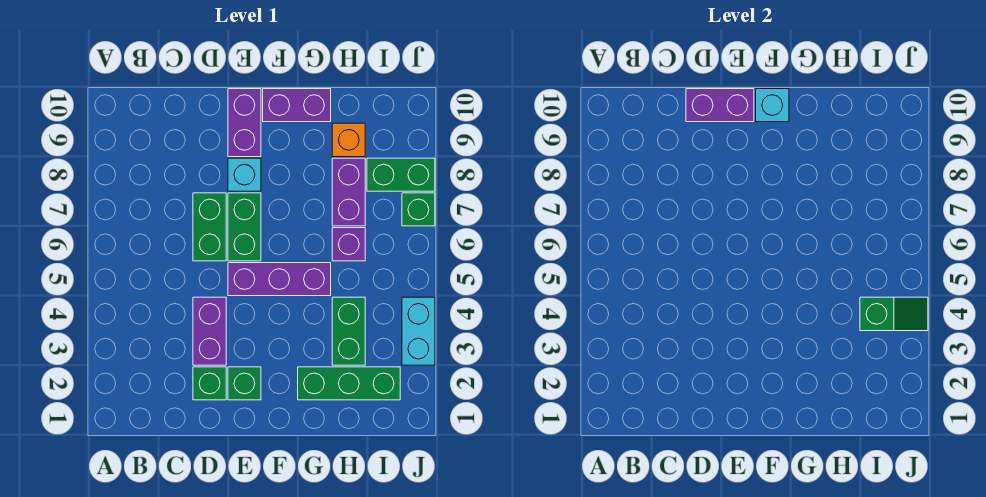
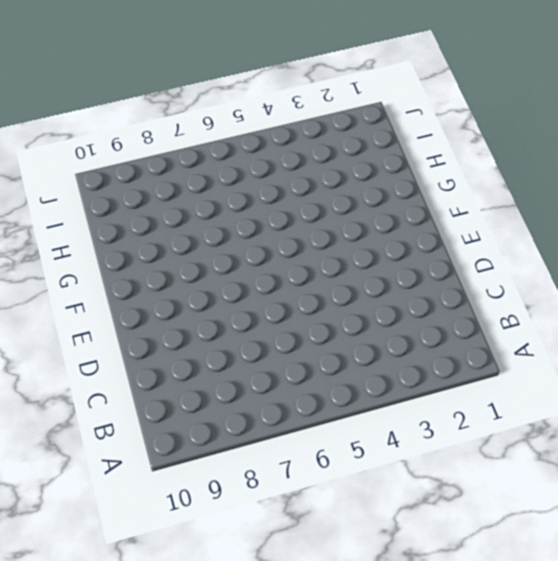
none -> green 1x1 brick [193,367,226,400]
none -> purple 1x2 brick [193,297,226,365]
none -> green 1x2 brick [193,193,226,261]

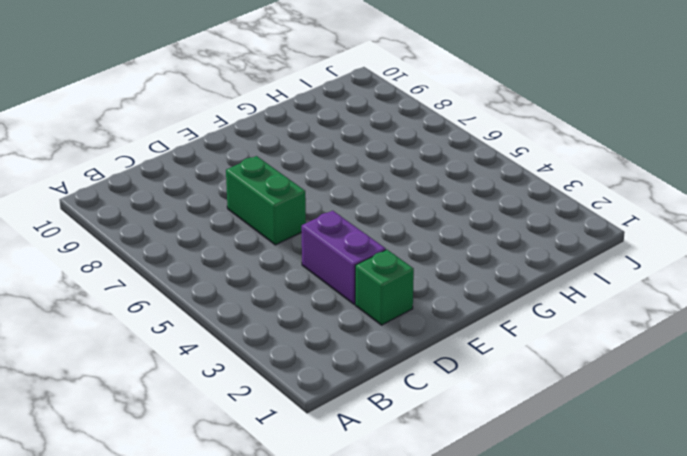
none -> green 1x1 brick [228,367,261,400]
none -> purple 1x3 brick [228,263,331,296]
none -> green 1x2 brick [228,193,261,261]

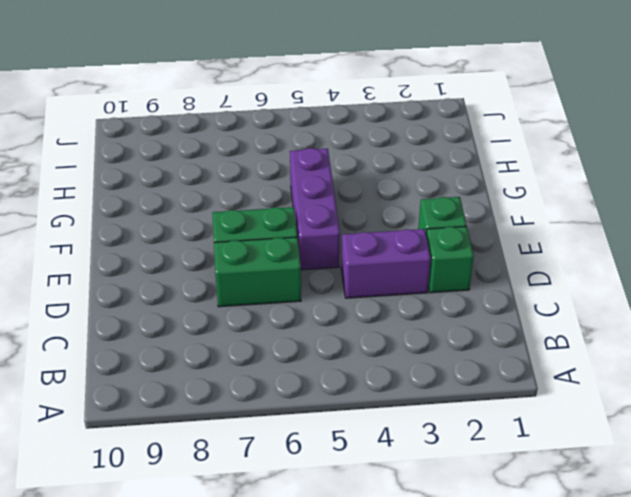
none -> cyan 1x1 brick [228,158,261,191]
none -> purple 1x2 brick [228,89,261,157]
none -> purple 1x2 brick [263,89,331,122]

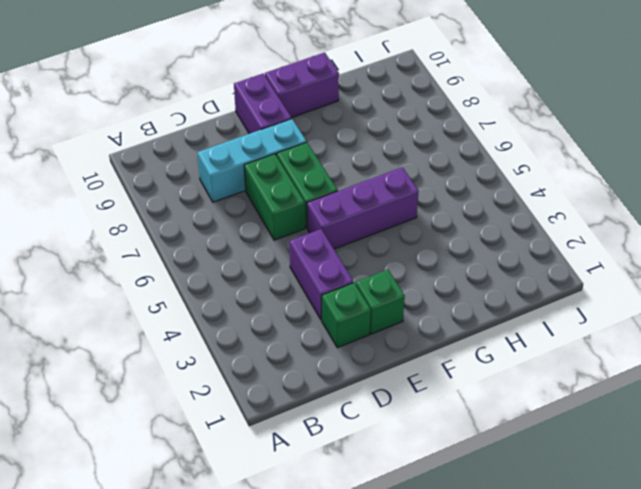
cyan 1x3 brick [197,119,307,202] -> cyan 1x1 brick [228,158,261,191]
none -> green 1x3 brick [298,367,400,400]
none -> green 1x2 brick [332,297,365,365]
none -> purple 1x1 brick [332,228,365,261]

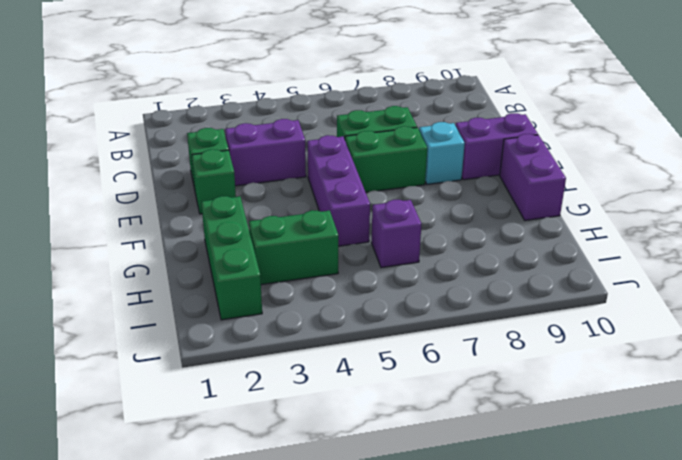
none -> purple 1x2 brick [332,158,365,226]
none -> orange 1x1 brick [332,123,365,157]
none -> green 1x2 brick [367,158,435,191]

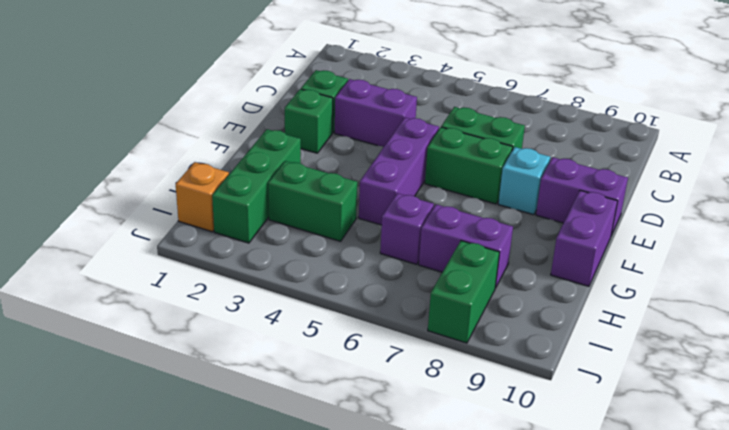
orange 1x1 brick [176,162,229,232] -> orange 1x1 brick moved to [332,123,365,157]
none -> cyan 1x2 brick [402,297,435,365]
none -> green 1x1 brick [402,193,435,226]
none -> purple 1x2 brick [686,89,754,122]

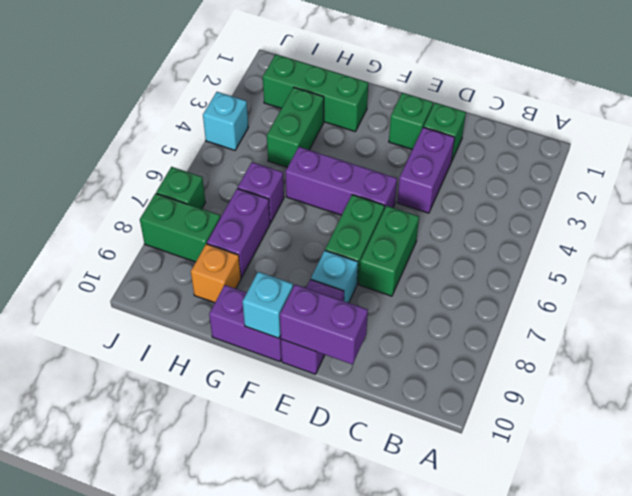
cyan 1x1 brick [203,92,248,150] -> cyan 1x2 brick [402,297,435,365]
none -> green 1x2 slope [860,297,928,331]

